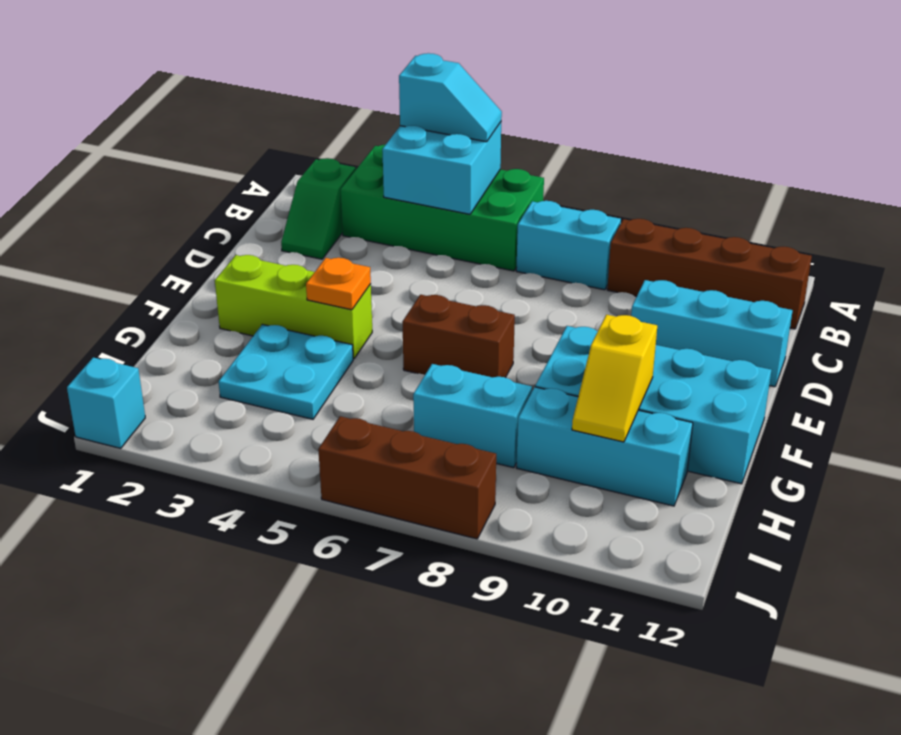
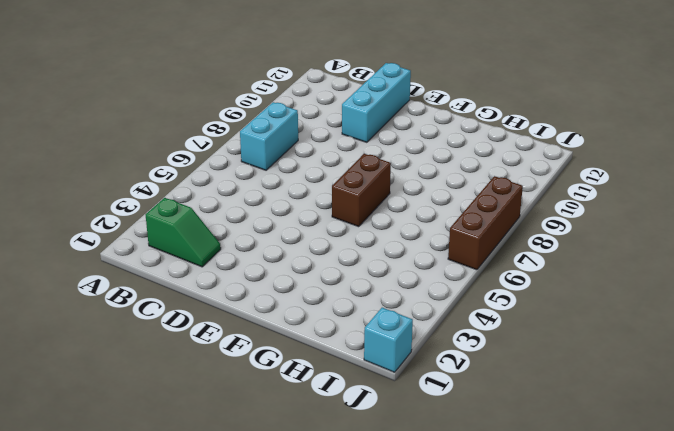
none -> green 2x4 brick [341,145,544,271]
none -> brown 1x4 brick [607,219,812,329]
none -> lime 1x3 brick [215,255,372,359]

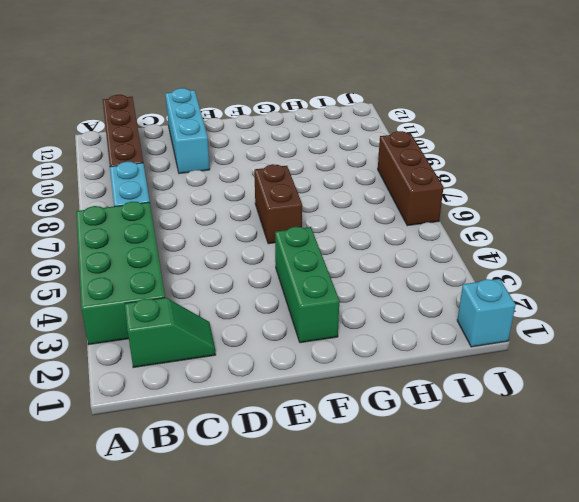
green 1x3 brick [275,227,339,343] -> lime 1x3 brick [215,255,372,359]
none -> cyan 2x4 brick [535,326,771,484]
none -> cyan 2x2 plate [218,324,353,419]
none -> cyan 1x2 brick [413,364,532,468]

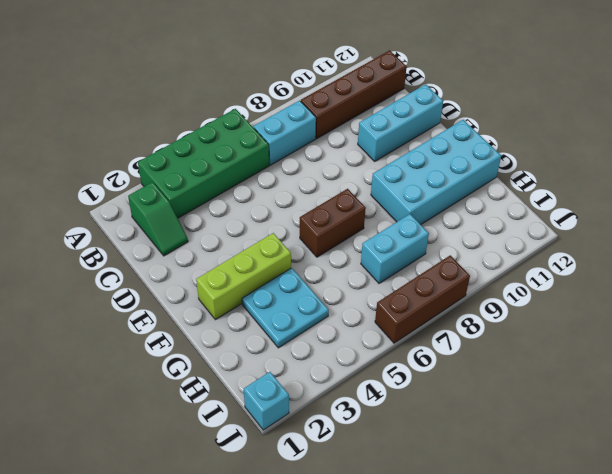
none -> cyan 1x3 brick [517,387,693,506]
none -> cyan 2x2 brick [382,122,501,214]
none -> orange 1x1 plate [306,258,371,310]

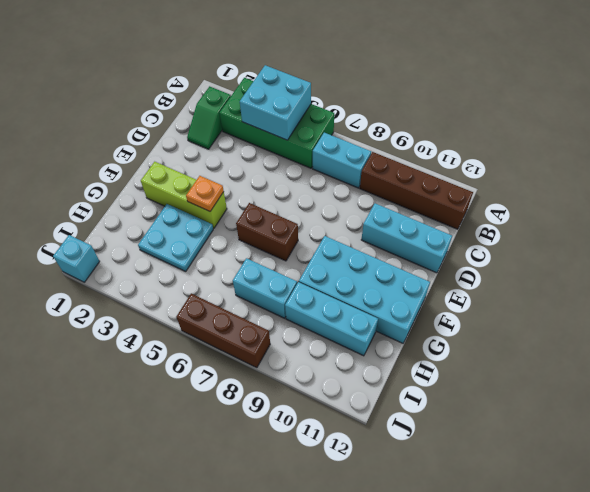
none -> yellow 1x2 slope [572,315,657,442]
none -> cyan 1x2 slope [399,53,502,142]

